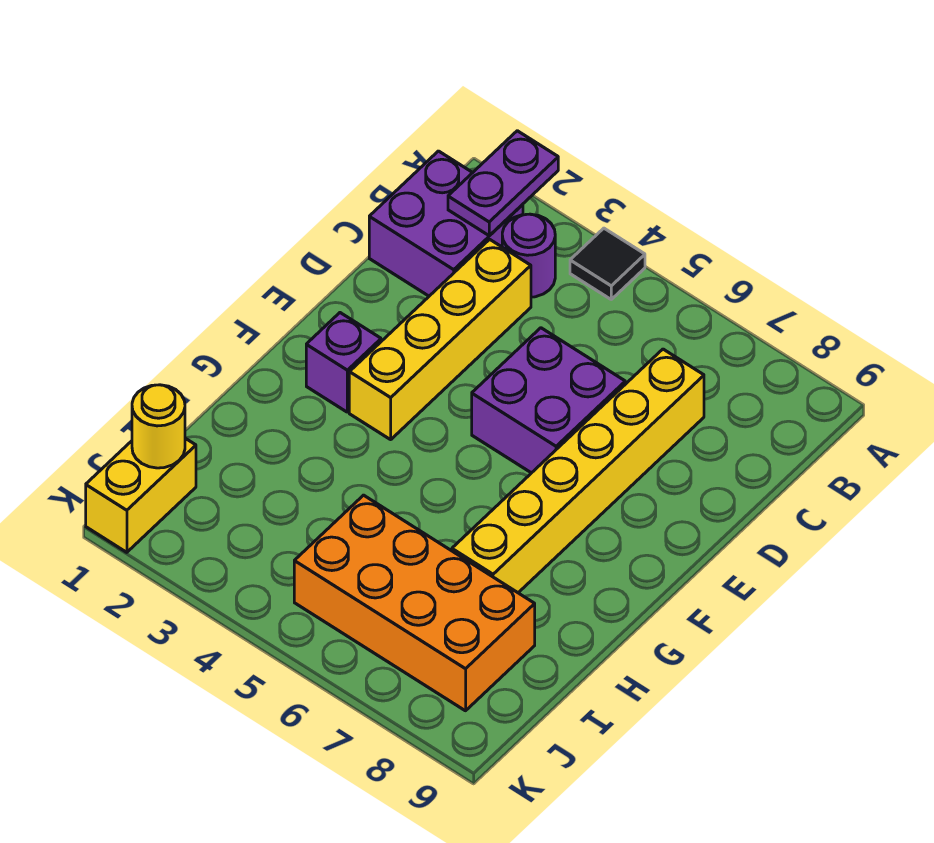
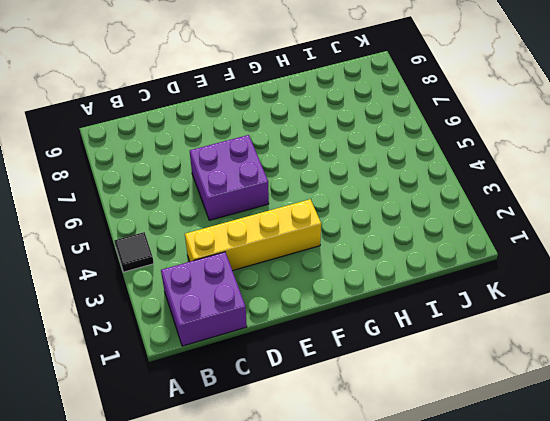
none -> purple 1x1 round brick [502,214,555,297]
none -> yellow 1x6 brick [452,349,704,593]

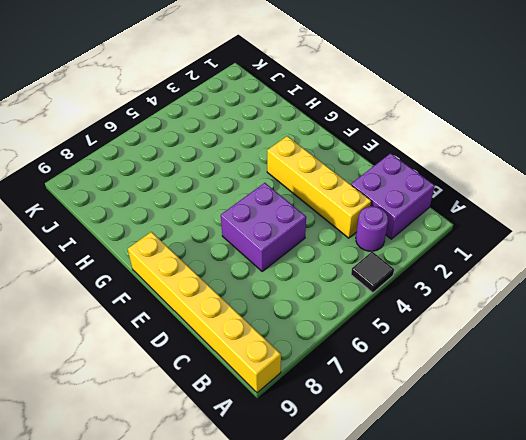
yellow 1x6 brick [128,232,281,393] -> yellow 1x6 brick moved to [452,349,704,593]
none -> purple 1x1 brick [306,313,381,412]
none -> orange 2x4 brick [294,495,535,711]

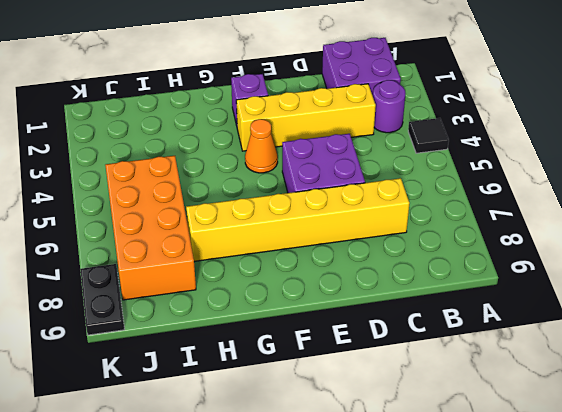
orange 1x1 cone [245,119,278,173] -> none
black 1x2 plate [80,264,125,335] -> none
none -> yellow 1x2 brick [86,438,196,552]
none -> purple 1x2 plate [448,131,558,236]

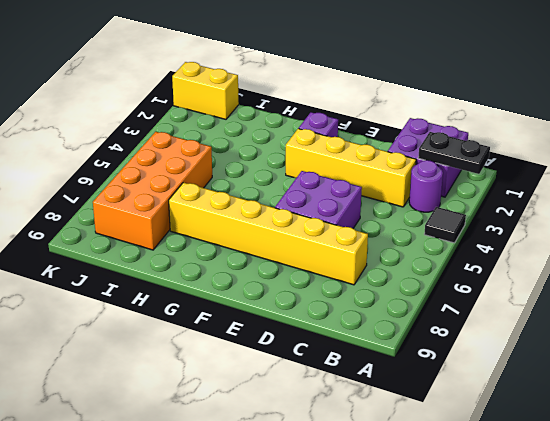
black 1x2 plate [418,132,490,174] -> purple 1x2 plate [448,131,558,236]
none -> yellow 1x1 round brick [132,385,185,468]

